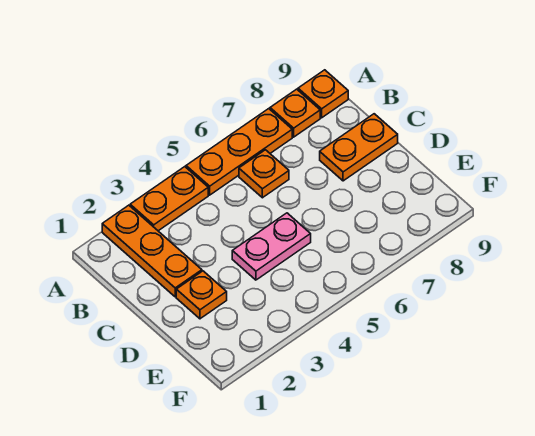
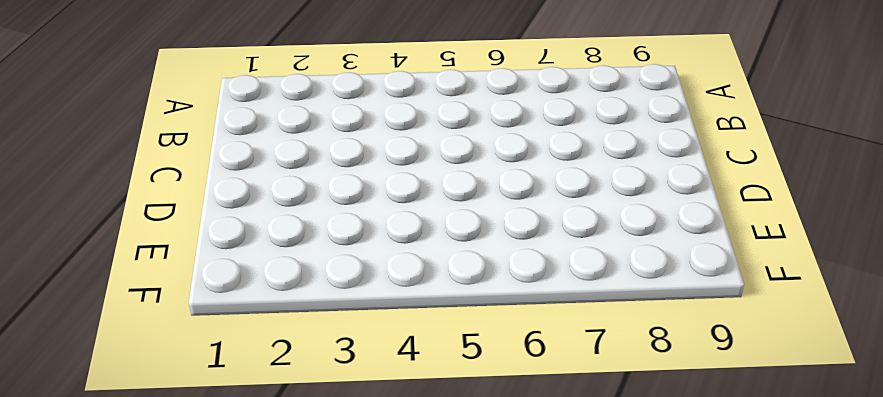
none -> orange 1x3 plate [102,205,202,297]
none -> orange 1x2 plate [130,167,208,231]

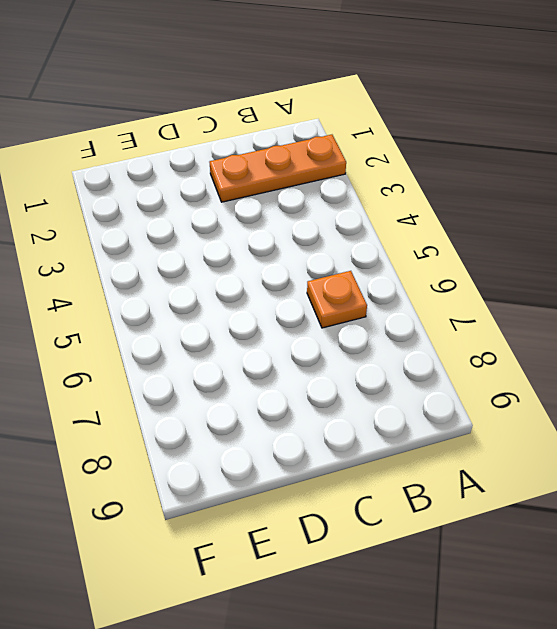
none -> orange 1x2 plate [130,167,208,231]
none -> orange 1x3 plate [186,109,292,195]

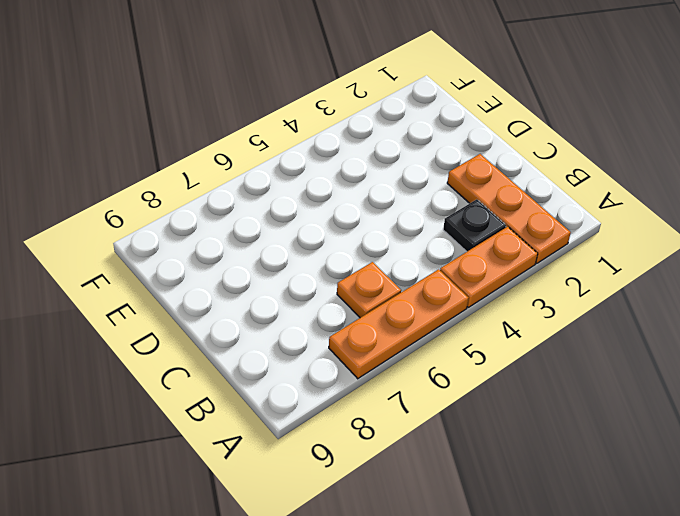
black 1x1 plate [443,199,506,252] -> none
none -> orange 1x1 plate [270,89,320,137]
none -> orange 1x1 plate [298,70,348,118]

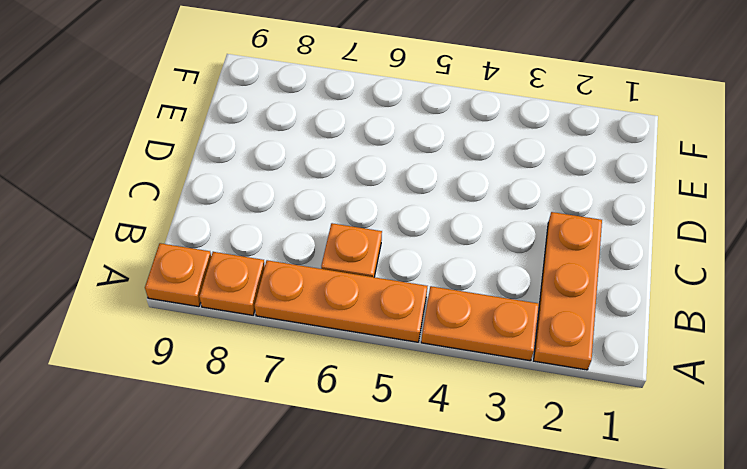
none -> orange 1x2 plate [320,114,398,181]
none -> orange 1x1 plate [176,271,227,319]

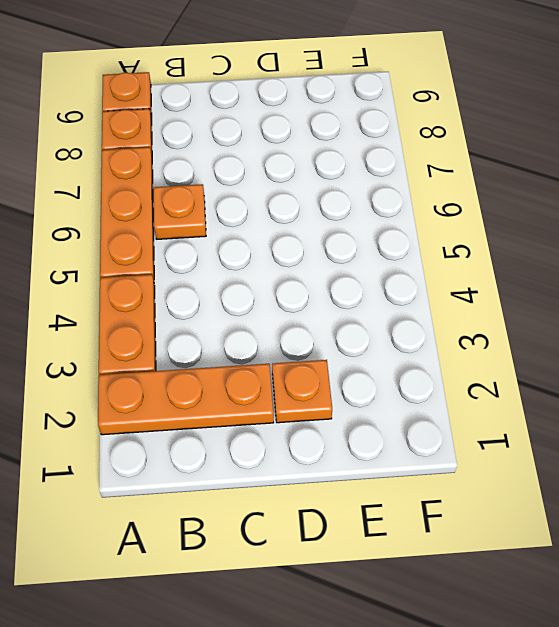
none -> orange 1x2 plate [320,114,398,181]
none -> pink 1x2 plate [232,213,311,280]

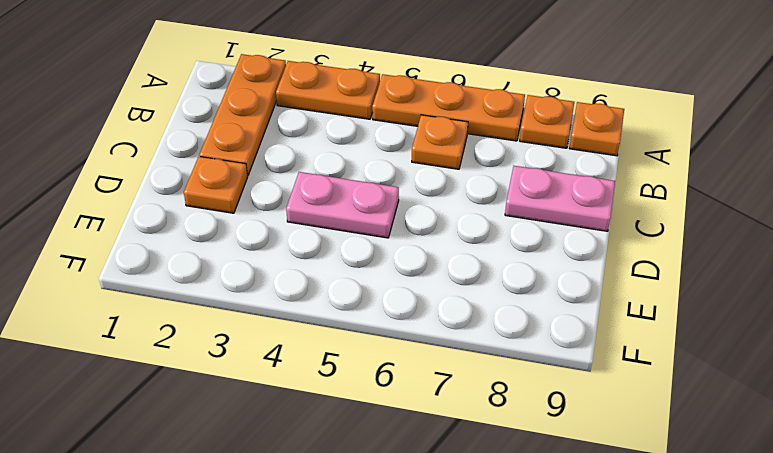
pink 1x2 plate [505,166,615,231] -> orange 1x2 plate [320,114,398,181]

